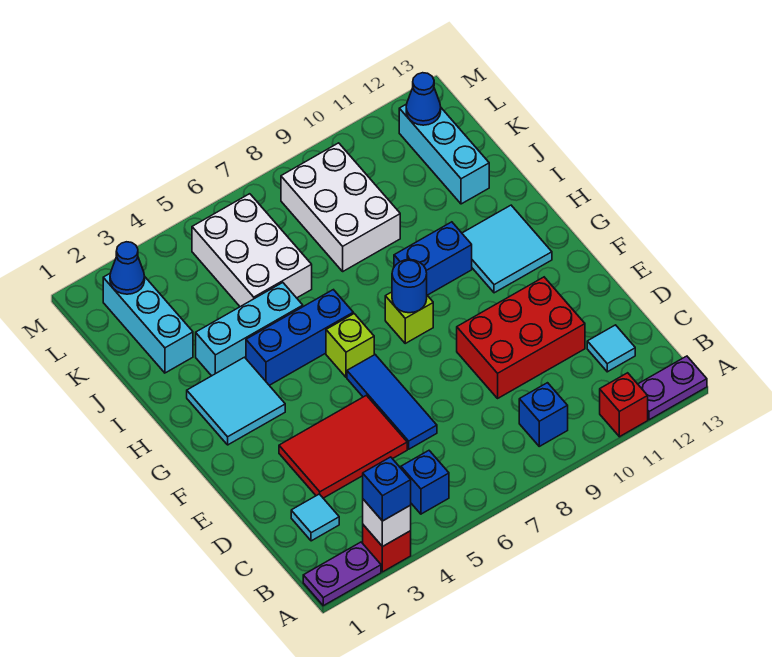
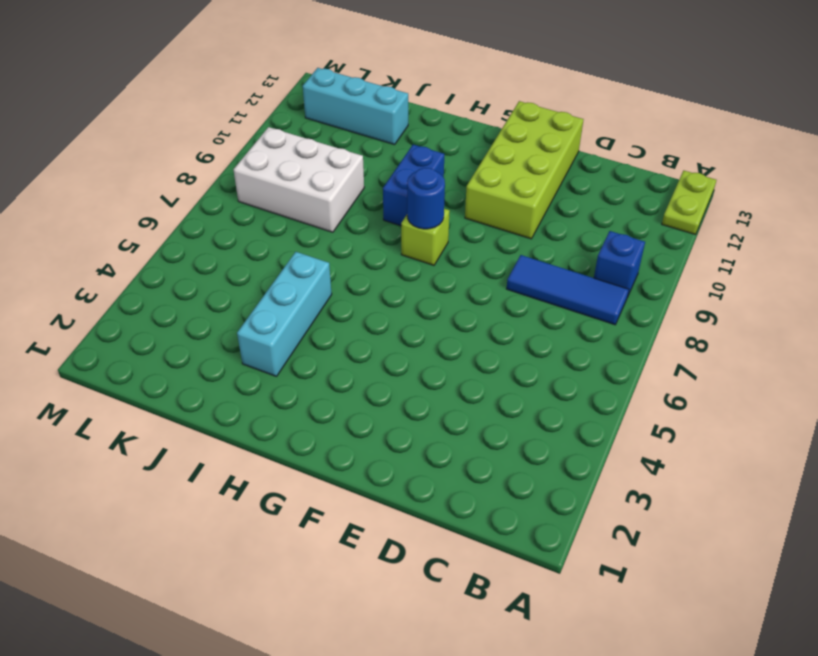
lime 1x2 plate [662,171,716,235] -> purple 1x2 plate [638,356,707,420]
blue 1x3 tile [507,255,629,325] -> blue 1x3 tile moved to [347,355,437,449]
lime 2x4 brick [465,101,584,239] -> red 2x3 brick [457,277,585,398]
none -> purple 1x2 plate [303,542,381,606]
none -> red 1x1 brick [363,525,411,572]
none -> red 1x1 brick [600,373,648,437]

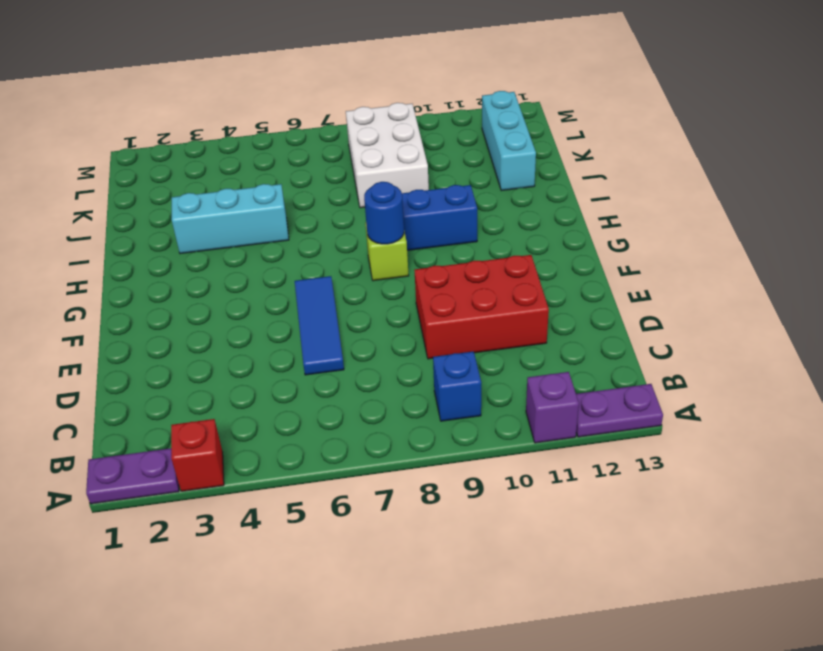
purple 1x1 brick [526,372,579,443] -> red 1x1 brick [600,373,648,437]
none -> blue 1x1 brick [401,451,449,514]
none -> cyan 1x1 tile [291,494,339,541]
none -> cyan 1x1 tile [587,325,635,372]

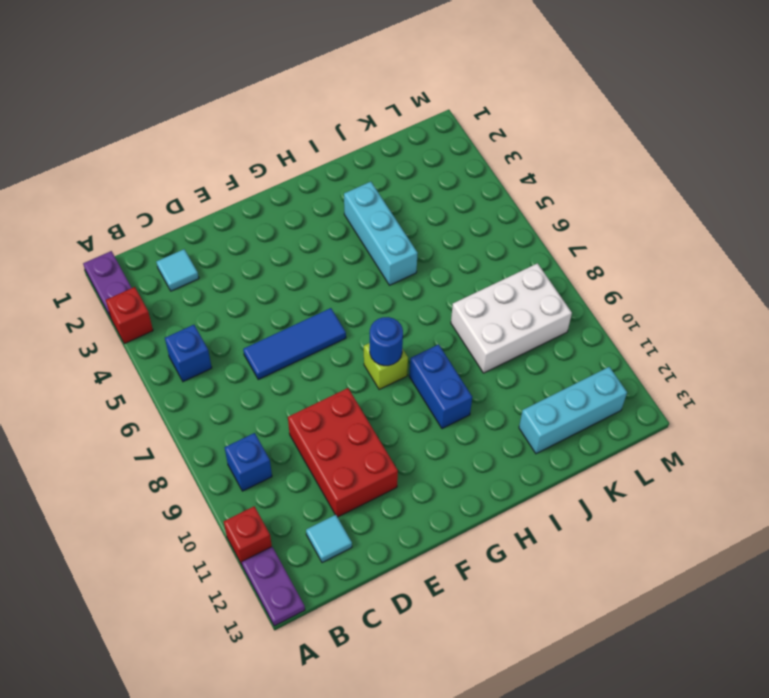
none -> red 2x3 tile [279,395,407,498]
none -> cyan 2x2 tile [187,357,285,445]
none -> lime 1x1 brick [326,314,374,377]

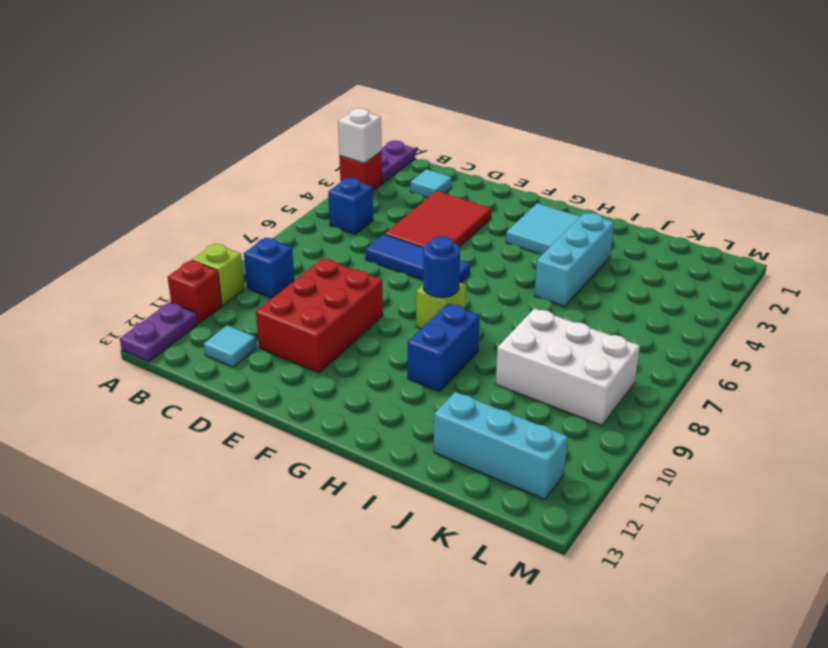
lime 1x1 brick [192,244,245,305] -> lime 1x1 brick moved to [326,314,374,377]
none -> cyan 2x2 tile [462,205,552,293]
none -> blue 1x3 brick [246,290,353,385]
none -> cyan 1x3 brick [103,273,193,373]

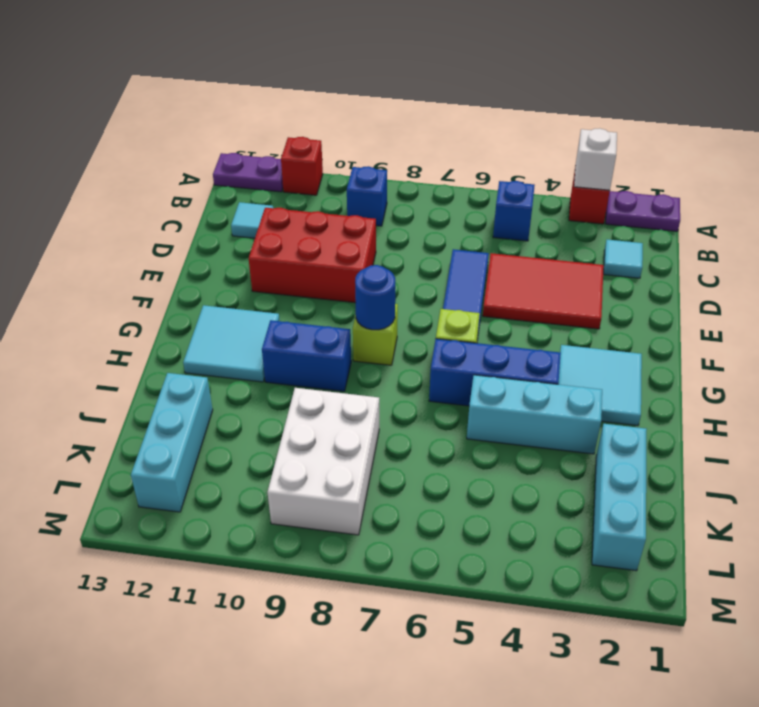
none -> white 2x3 brick [192,194,312,307]
none -> blue 1x1 cone [110,242,145,294]
none -> blue 1x1 cone [406,73,441,125]

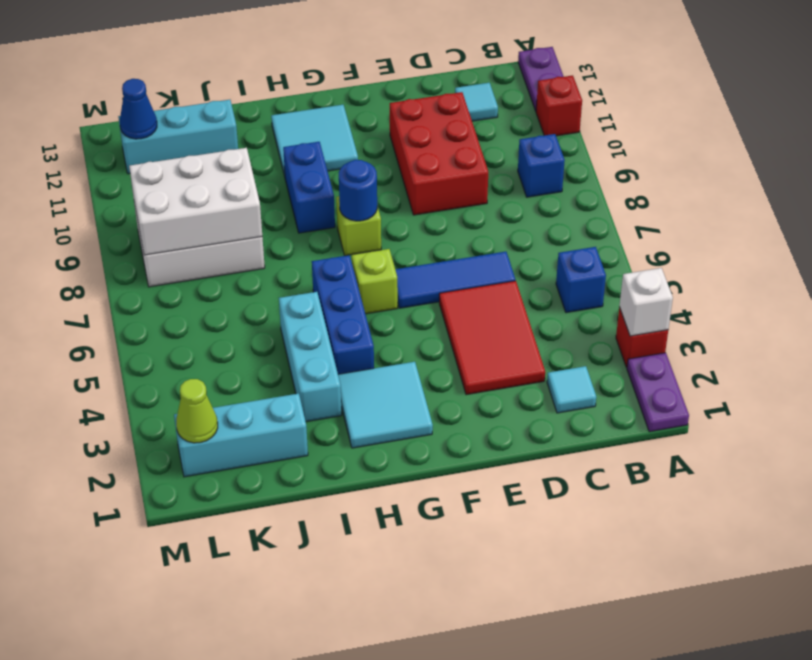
white 2x3 brick [129,148,262,255] -> white 2x3 brick moved to [192,194,312,307]
lime 1x1 cone [176,379,218,443] -> blue 1x1 cone [110,242,145,294]
none -> blue 1x1 brick [363,457,411,521]

